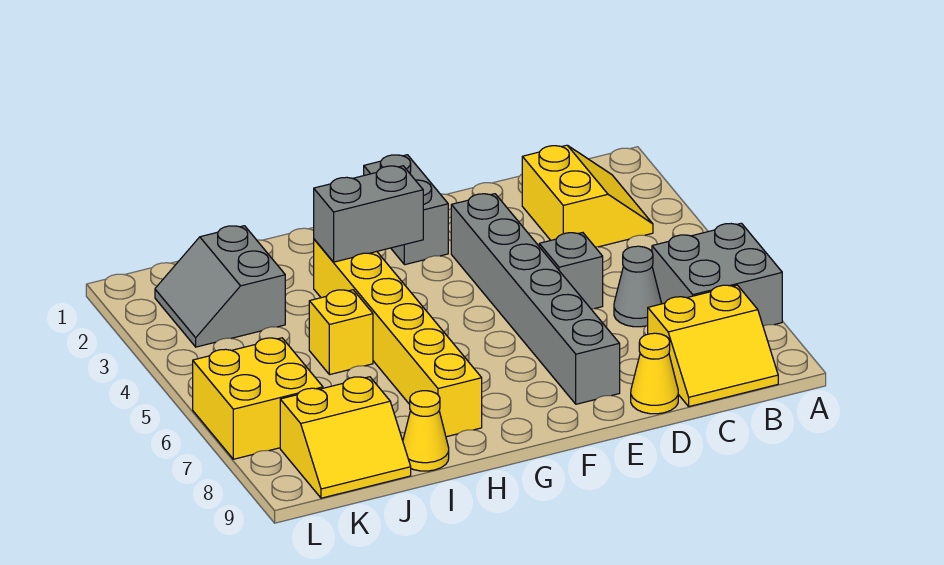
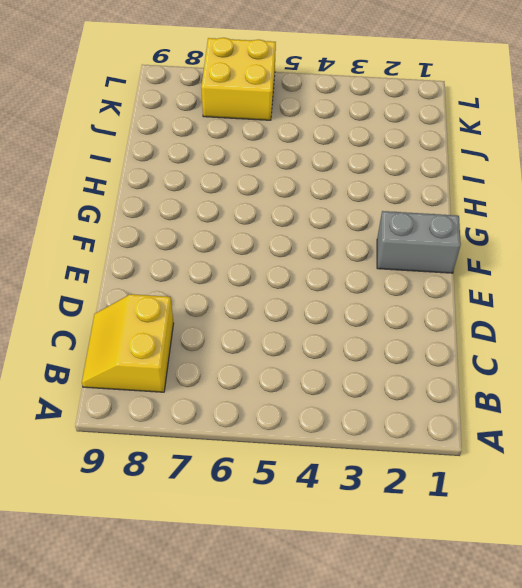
none -> grey 2x2 brick [652,223,782,326]
none -> yellow 2x2 slope [522,145,653,247]
none -> grey 1x1 cone [614,246,662,327]

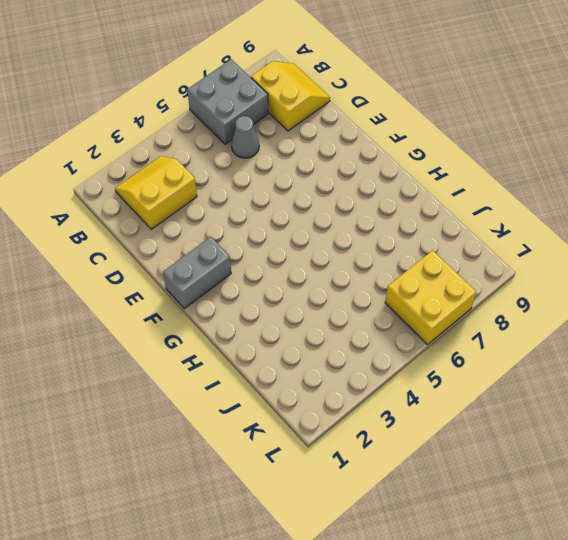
none -> grey 1x1 brick [539,233,603,309]
none -> yellow 1x1 cone [631,333,678,414]
none -> grey 1x6 brick [451,194,620,404]

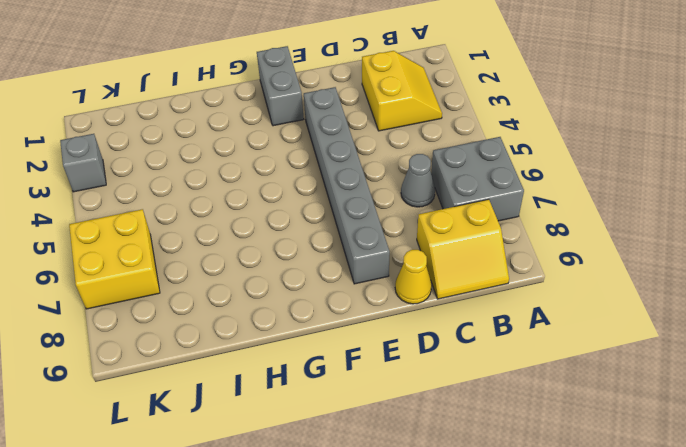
grey 1x1 brick [60,134,106,192] -> grey 1x1 brick moved to [539,233,603,309]
none -> yellow 1x6 brick [314,239,482,437]
none -> yellow 1x1 brick [309,290,373,375]
none -> yellow 1x1 cone [403,391,449,471]

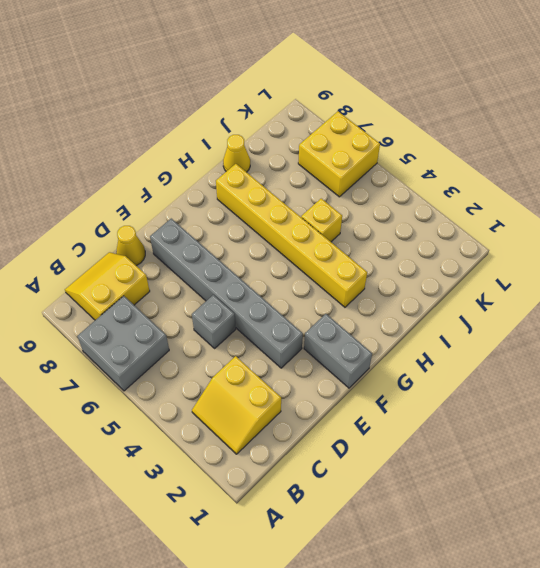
none -> grey 1x1 cone [614,246,662,327]
none -> grey 2x2 slope [155,226,285,347]
none -> yellow 2x2 slope [280,377,411,498]

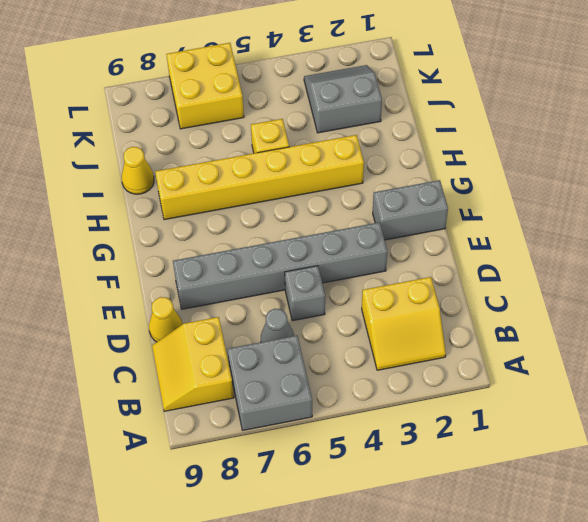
none -> yellow 2x2 slope [280,377,411,498]
none -> grey 1x2 brick [314,166,423,262]

